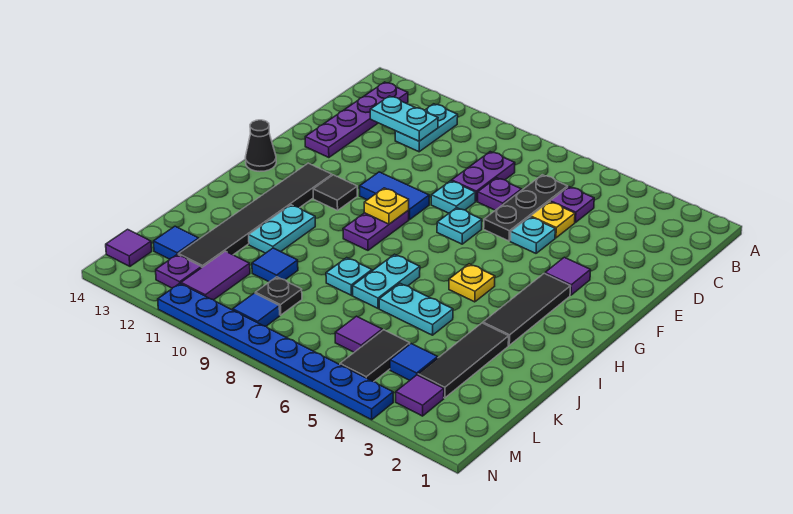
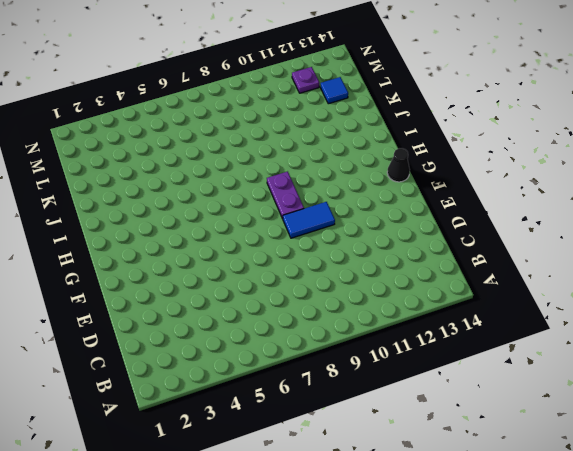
none -> cyan 1x2 plate [395,104,458,152]
none -> purple 1x4 plate [305,82,408,158]
none -> purple 1x1 plate [550,187,594,222]
none -> black 1x3 plate [484,175,568,241]

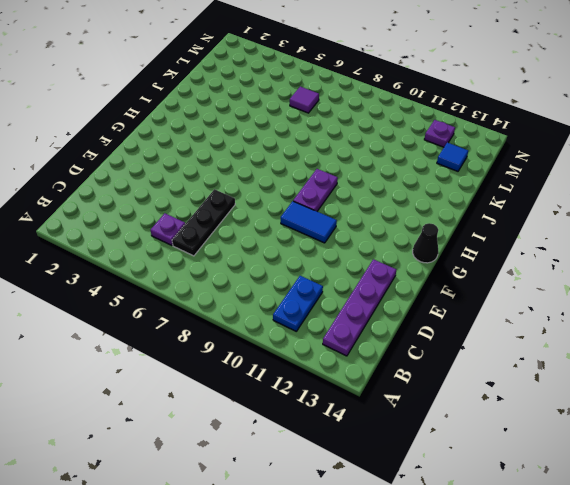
blue 1x2 plate [273,276,323,331] -> cyan 1x2 plate [395,104,458,152]
none -> purple 1x2 plate [452,152,515,201]
none -> yellow 1x1 plate [531,202,575,238]
none -> purple 1x1 plate [478,178,522,210]
none -> cyan 1x1 plate [510,217,555,253]

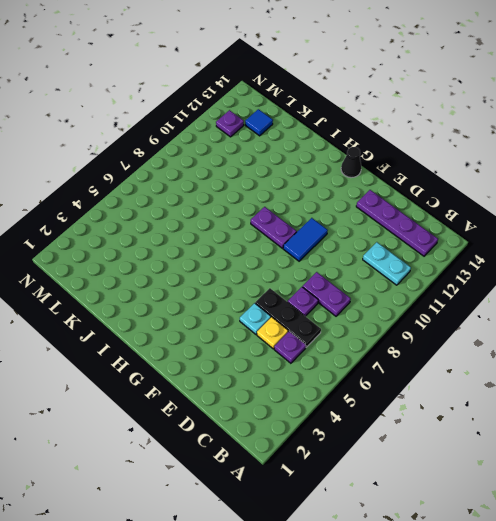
none -> cyan 1x1 plate [431,181,475,213]
none -> purple 1x1 tile [545,257,591,295]
none -> cyan 1x1 plate [437,208,482,244]
none -> black 1x3 tile [483,273,571,345]

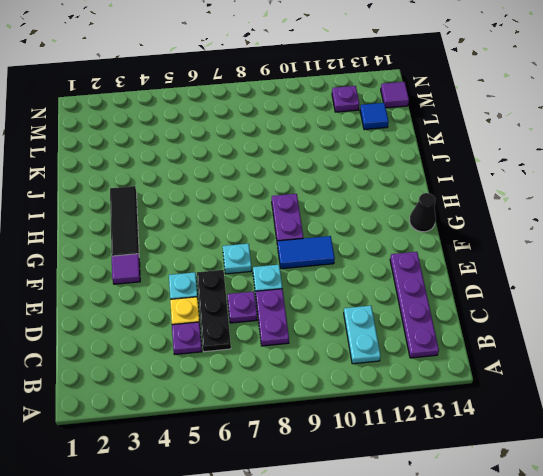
none -> black 1x1 tile [313,175,357,211]
none -> black 1x6 tile [179,163,332,267]
none -> yellow 1x1 plate [449,264,495,302]
none -> cyan 1x2 plate [353,254,420,308]

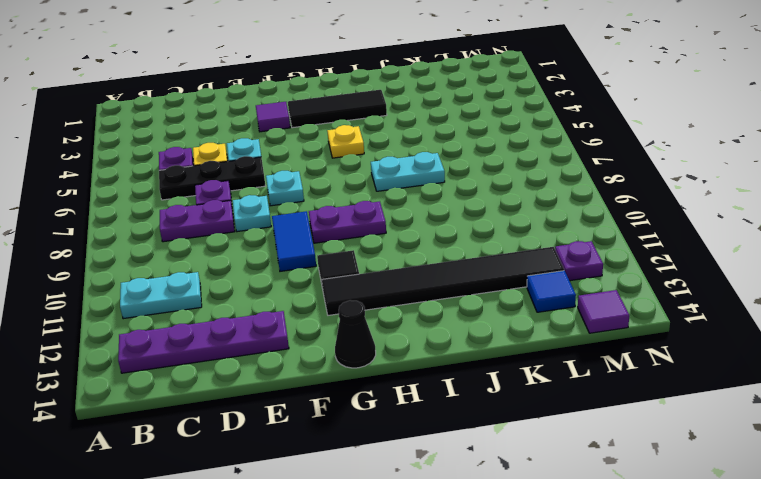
none -> cyan 1x2 plate [249,205,315,253]
none -> black 1x3 tile [418,323,509,398]
none -> cyan 1x2 plate [379,283,453,335]
none -> cyan 1x1 plate [326,258,372,295]

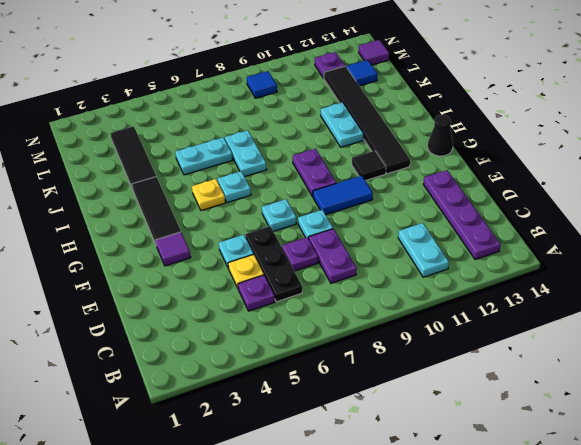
cyan 1x1 plate [217,171,251,203] -> cyan 1x1 plate moved to [326,258,372,295]
none -> blue 1x1 tile [252,248,298,282]
none -> blue 1x1 tile [390,344,438,380]
none -> black 1x2 tile [340,330,410,382]
none -> purple 1x1 tile [335,316,382,352]

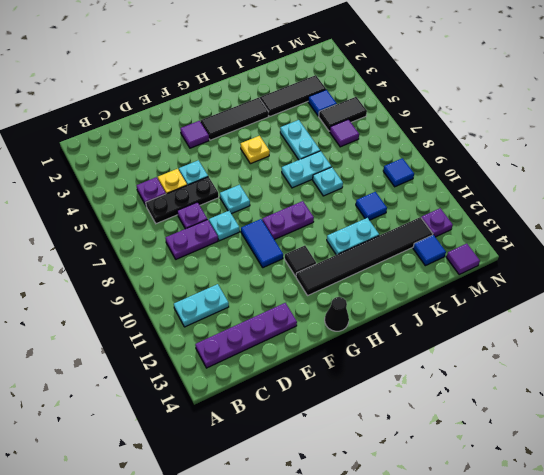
none -> black 1x1 plate [255,277,302,315]
none -> purple 1x2 tile [181,251,250,300]
none -> purple 1x1 tile [396,375,444,416]
none -> blue 1x8 plate [158,283,393,420]

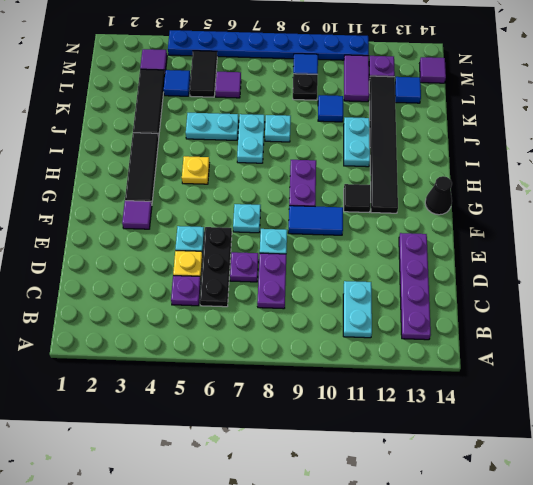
none -> cyan 1x2 plate [370,96,438,141]
none -> yellow 1x1 plate [364,188,409,224]

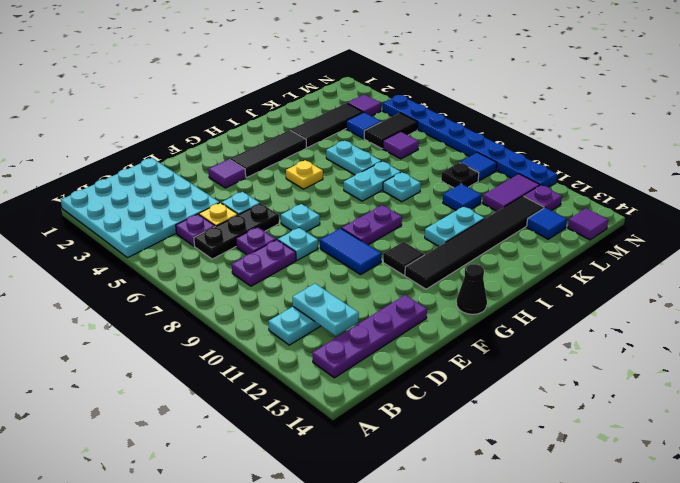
cyan 4x4 plate [61,158,220,258] -> none
none -> yellow 1x1 plate [364,188,409,224]

